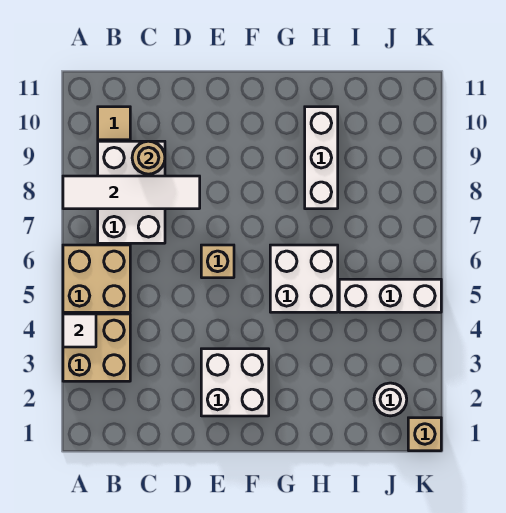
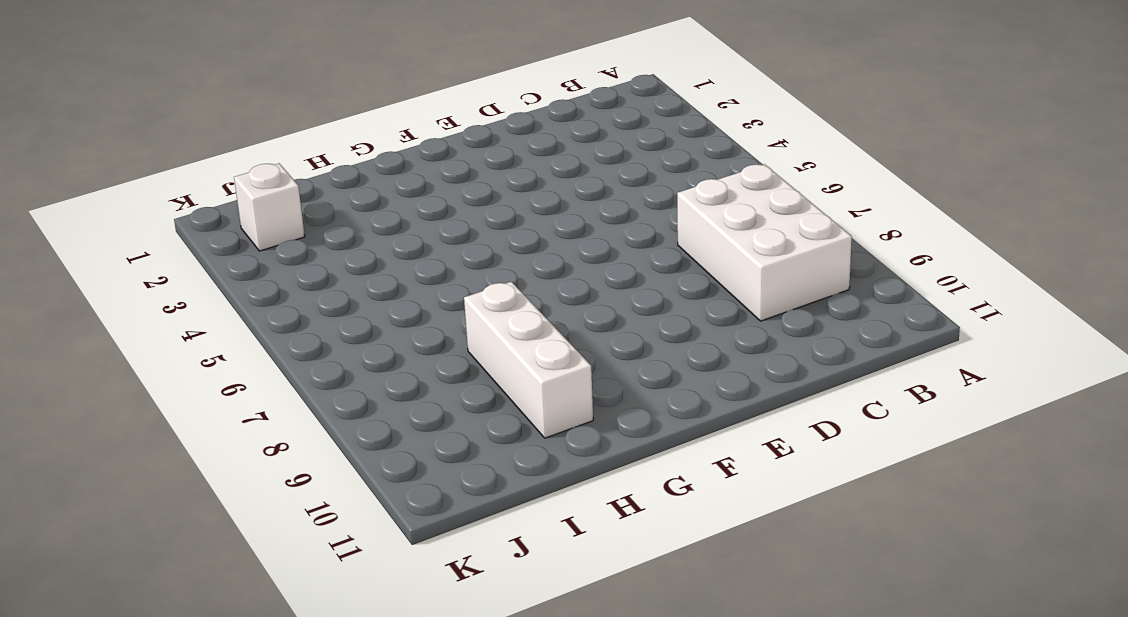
white 1x1 brick [234,163,305,251] -> white 1x1 round brick [374,383,407,416]
none -> tan 2x2 brick [63,314,130,381]
none -> tan 2x2 brick [63,245,130,312]
none -> tan 1x1 tile [98,107,130,140]

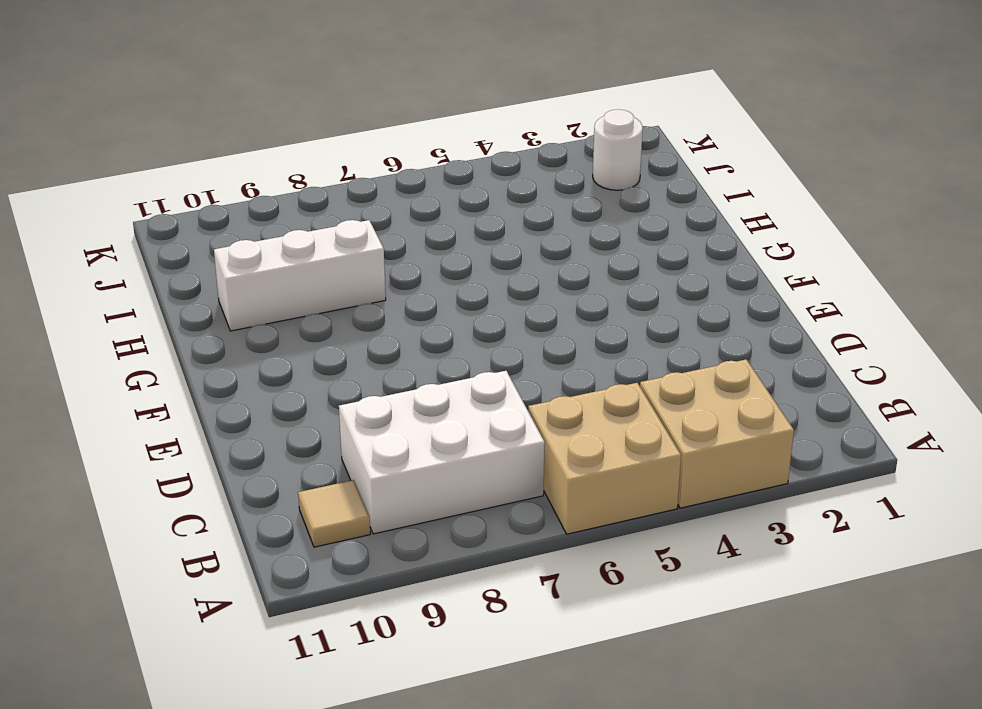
none -> white 2x2 brick [201,349,269,416]
none -> tan 1x1 brick [201,245,234,278]
none -> white 2x2 brick [270,245,338,312]

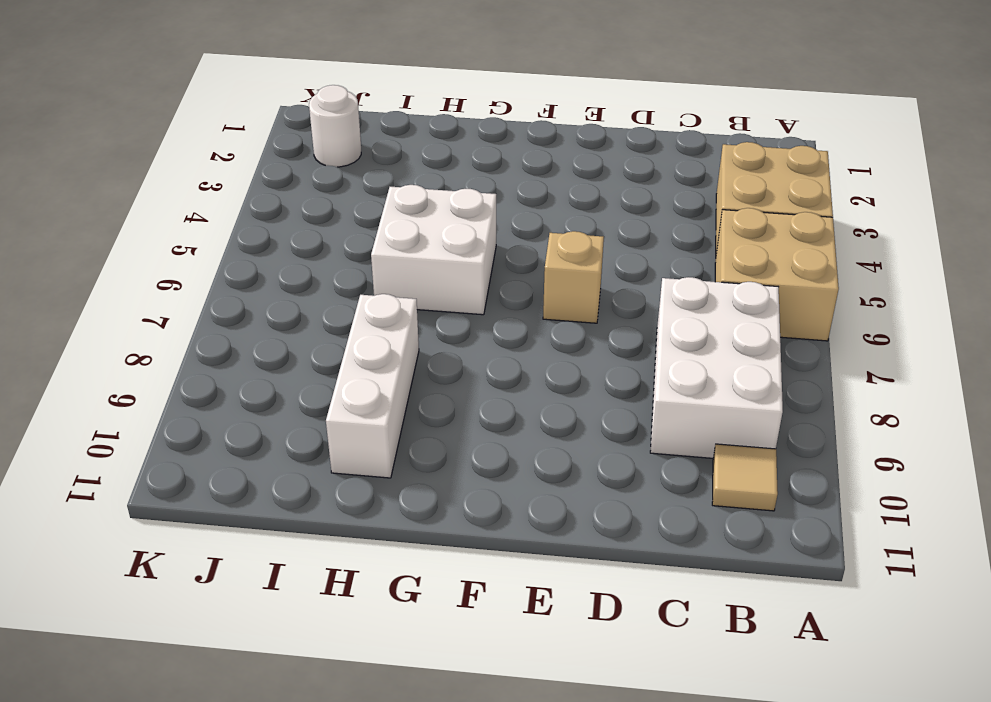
none -> white 2x2 brick [201,349,269,416]
none -> white 1x3 brick [339,279,441,312]
none -> tan 1x1 brick [408,418,441,451]

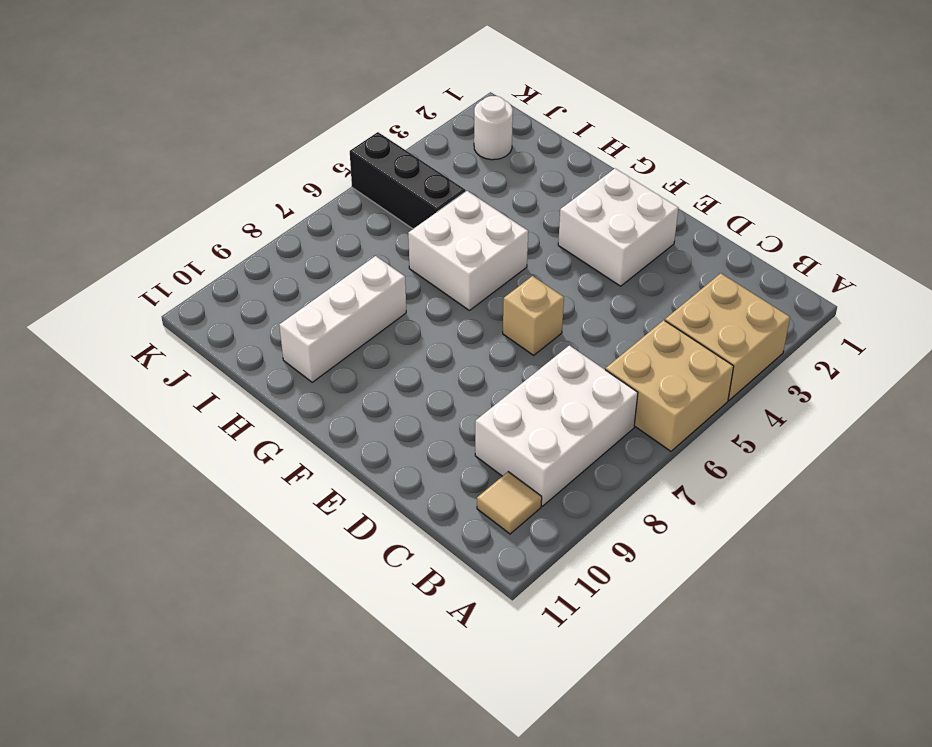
black 1x3 brick [350,132,466,229] -> white 1x3 brick [339,279,441,312]
none -> tan 1x1 brick [408,418,441,451]
none -> white 1x1 tile [63,314,96,347]
none -> white 1x4 tile [63,176,200,209]

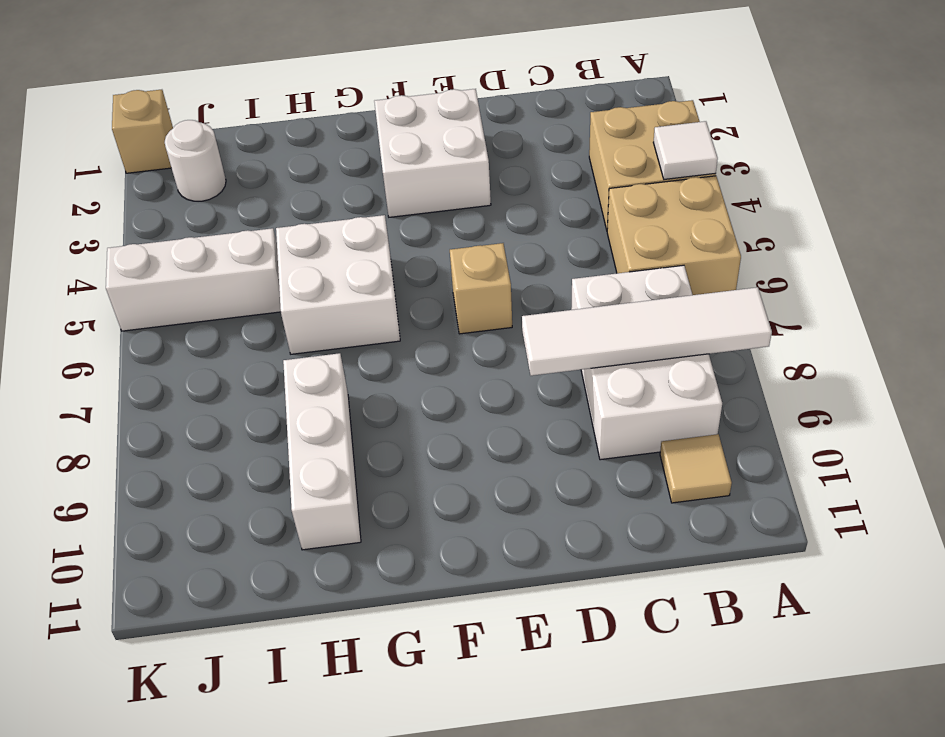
none -> tan 1x1 round brick [132,141,165,174]

